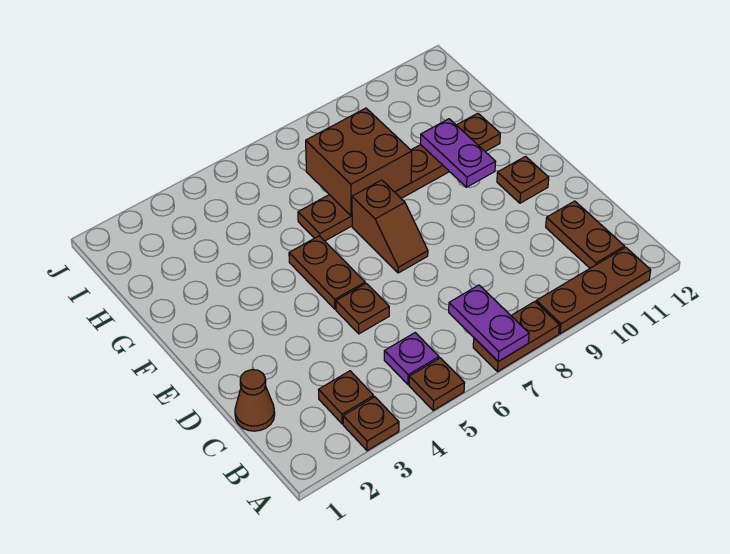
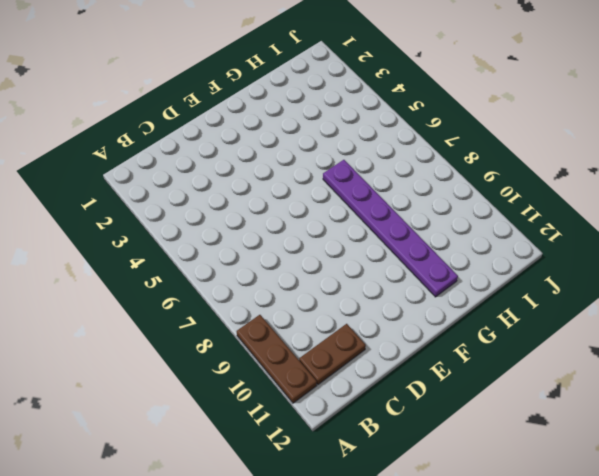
purple 1x6 plate [323,160,458,297] -> brown 1x6 plate [298,113,500,241]
none -> brown 1x1 plate [343,397,399,451]
none -> brown 1x1 plate [409,358,465,410]
none -> brown 1x2 plate [473,302,559,371]

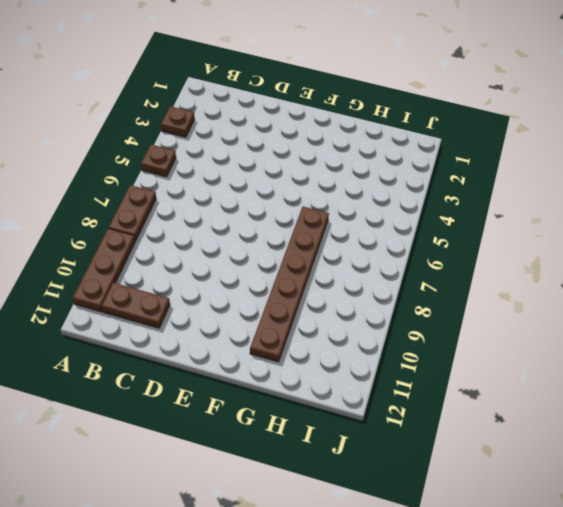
none -> brown 1x1 plate [319,371,374,424]
none -> purple 1x1 plate [384,333,439,384]
none -> brown 1x1 cone [235,370,275,431]

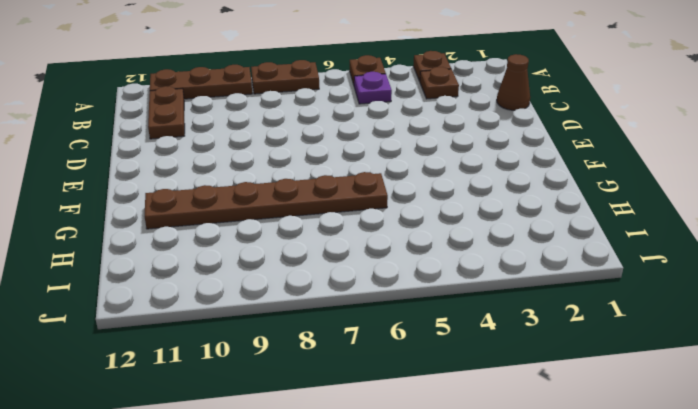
none -> brown 1x1 plate [336,283,389,334]
none -> brown 1x2 plate [289,236,365,309]
none -> brown 1x2 slope [352,180,428,273]

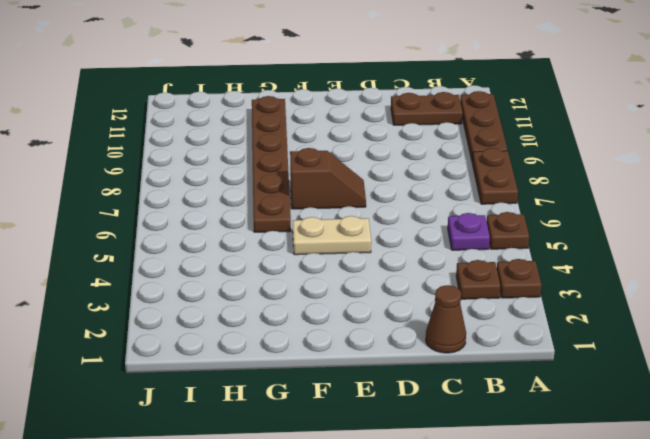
tan 1x2 plate [293,216,371,255] -> brown 1x2 plate [289,236,365,309]
none -> brown 1x1 plate [336,283,389,334]
none -> brown 1x1 plate [497,156,549,203]
none -> purple 1x2 plate [449,285,529,361]

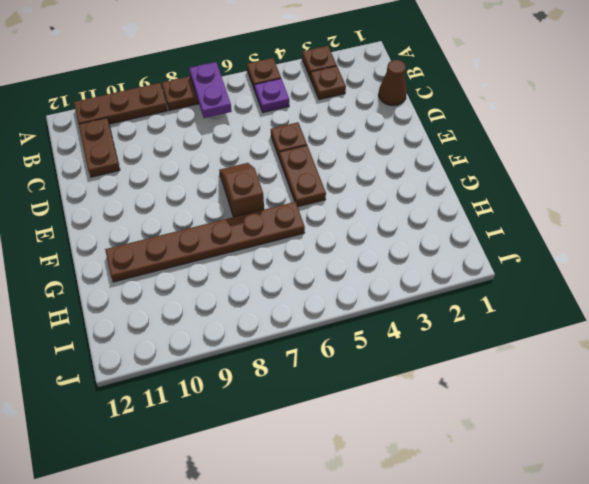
none -> brown 1x1 plate [497,156,549,203]
none -> purple 1x2 plate [420,119,496,187]
none -> brown 2x2 brick [306,108,412,216]

